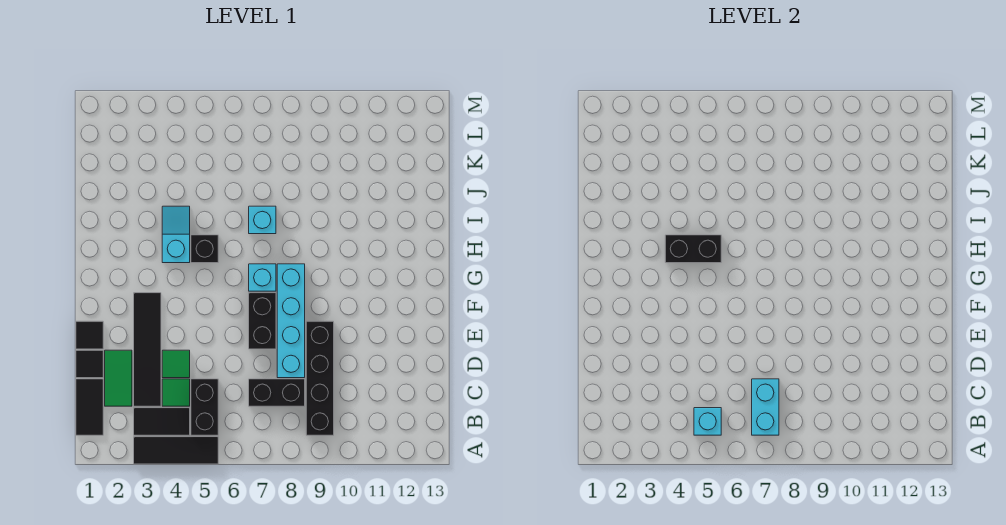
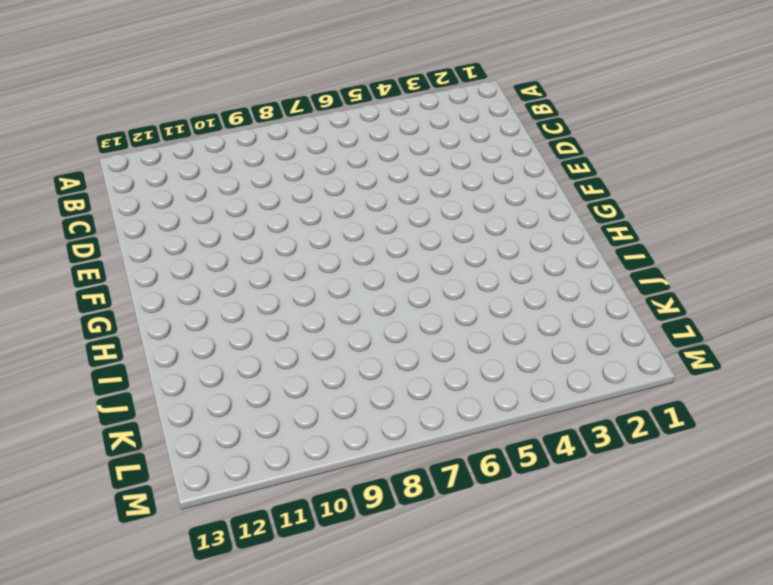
none -> black 1x3 tile [134,437,218,464]
none -> black 1x2 tile [76,379,103,435]
none -> black 1x2 tile [134,408,190,435]

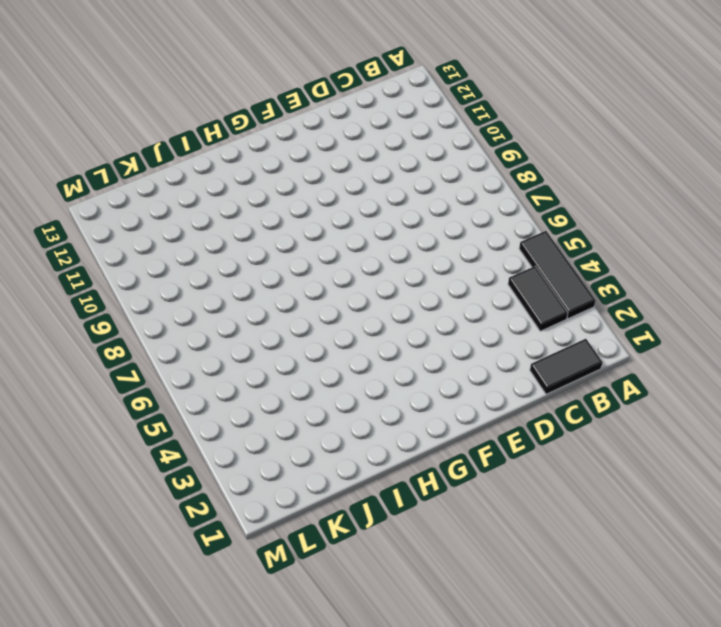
none -> black 1x2 brick [191,379,218,435]
none -> black 1x4 brick [306,321,334,435]
none -> green 1x2 tile [105,350,132,406]

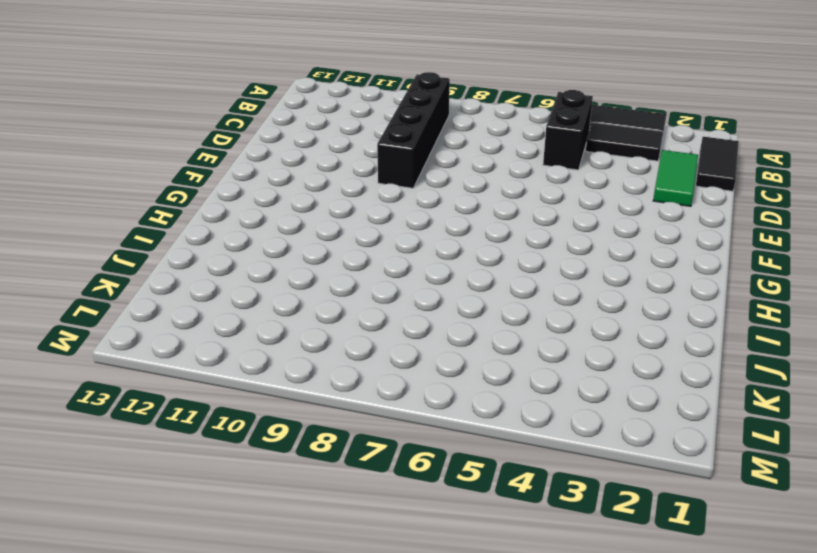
none -> black 1x4 tile [134,293,161,406]
none -> green 1x1 tile [162,379,190,406]
none -> black 1x2 brick [249,379,305,406]

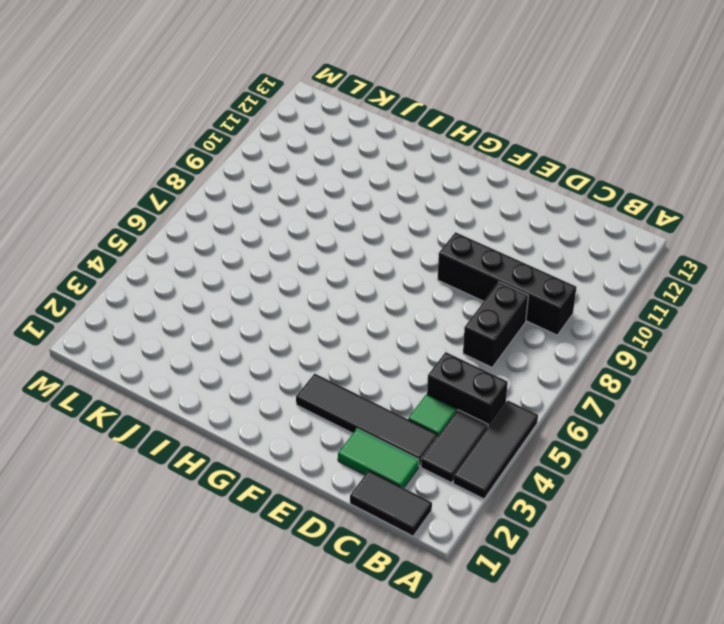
none -> black 1x1 tile [76,350,103,378]
none -> green 1x1 tile [162,350,190,378]
none -> cyan 1x4 brick [277,264,305,378]

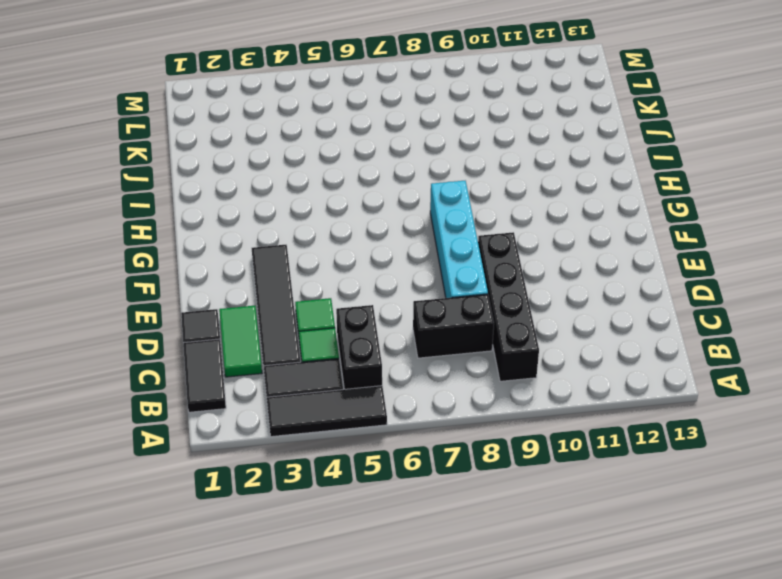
none -> black 1x1 tile [76,321,103,349]
none -> black 1x2 brick [249,293,276,349]
none -> cyan 1x1 brick [249,264,276,291]

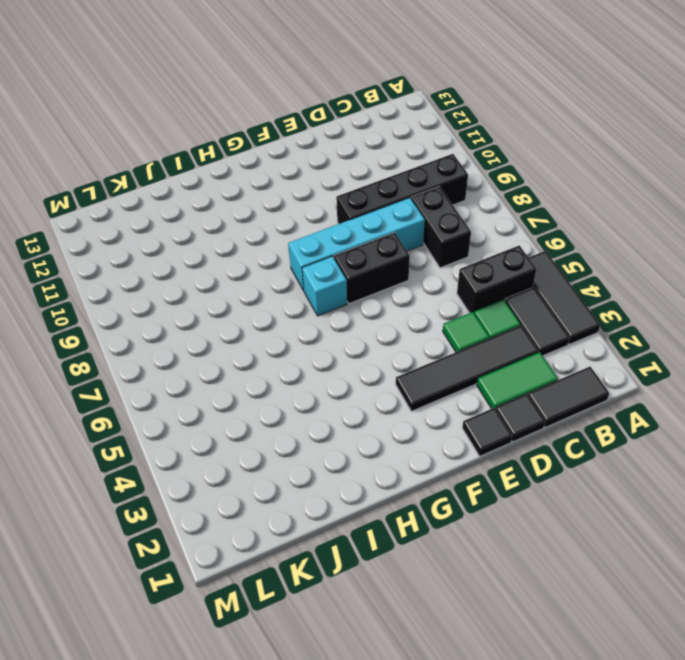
none -> cyan 1x2 slope [162,206,190,263]
none -> black 1x1 brick [191,235,218,263]
none -> cyan 1x1 brick [249,206,276,234]

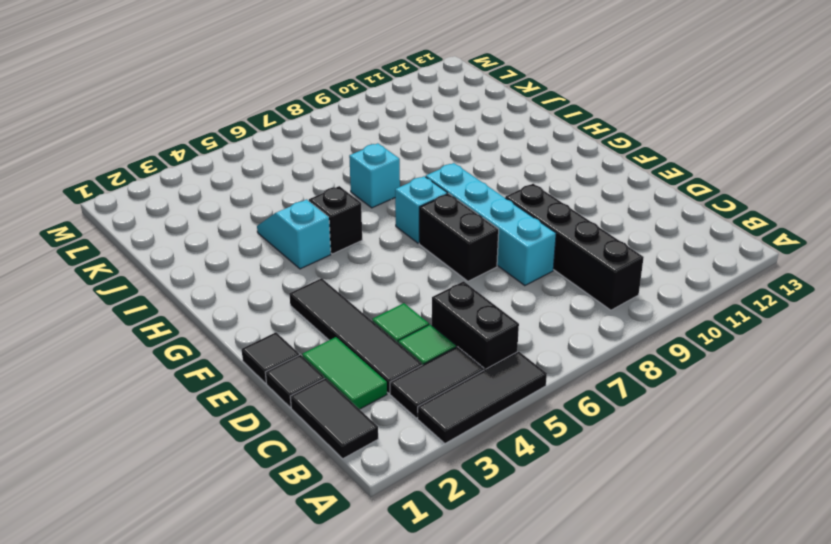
none -> black 1x2 brick [249,379,305,406]
none -> cyan 1x1 brick [694,408,721,435]
none -> cyan 1x2 brick [752,379,779,435]

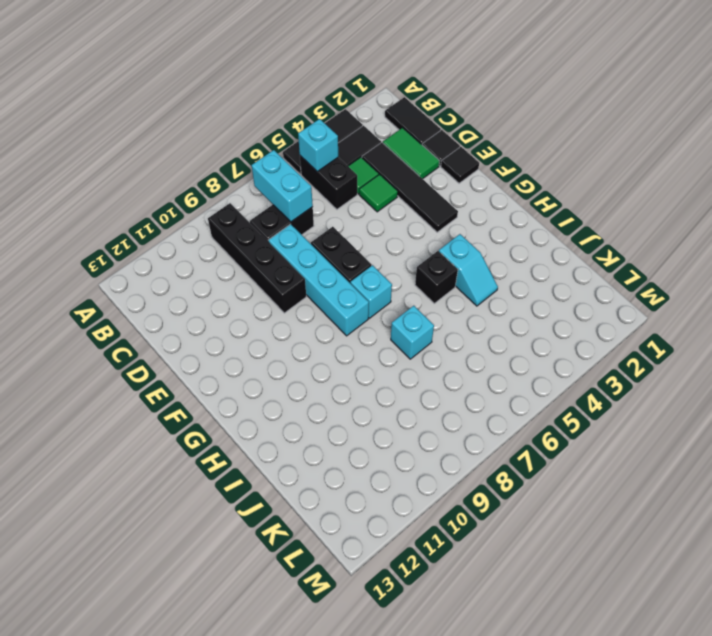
none -> black 1x2 brick [665,235,721,263]

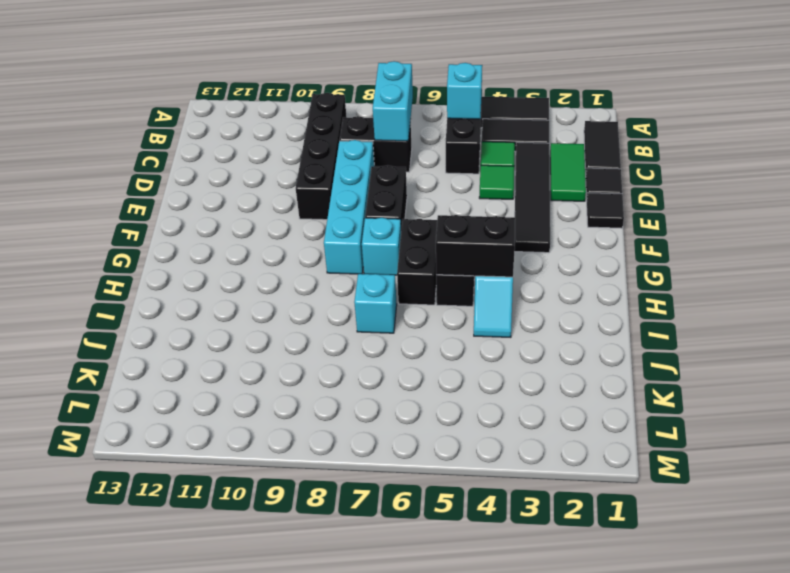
black 1x2 brick [397,219,437,305] -> none

